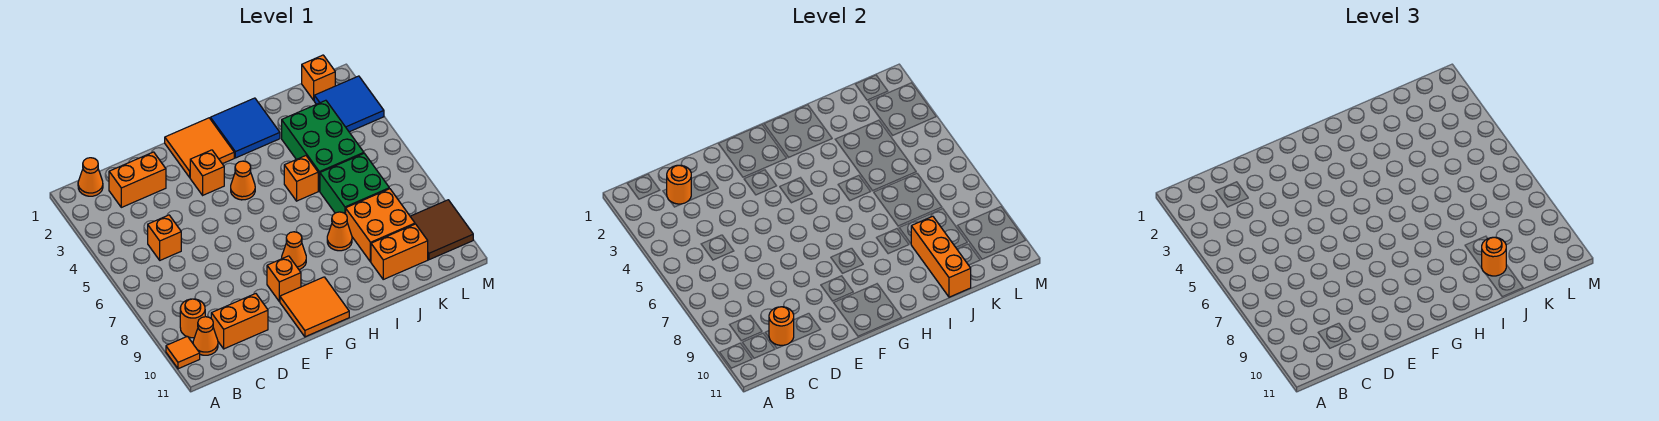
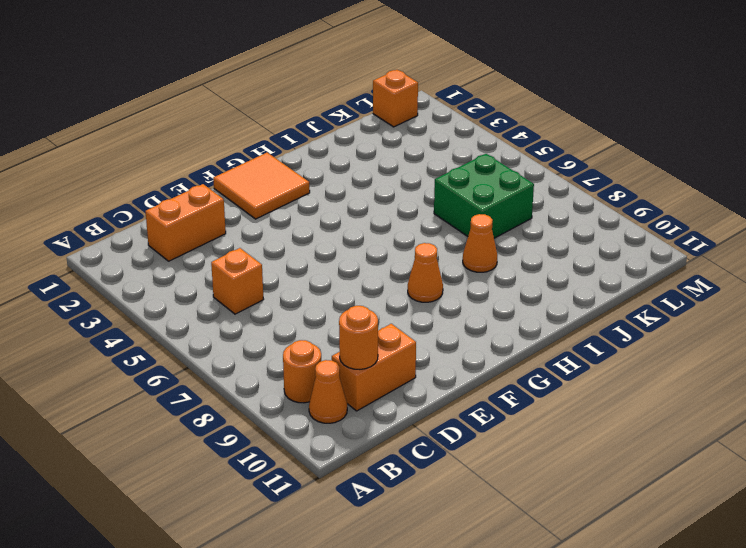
none -> orange 1x1 tile [166,336,200,369]
none -> orange 1x1 cone [78,158,103,196]
none -> orange 1x1 brick [190,150,224,195]

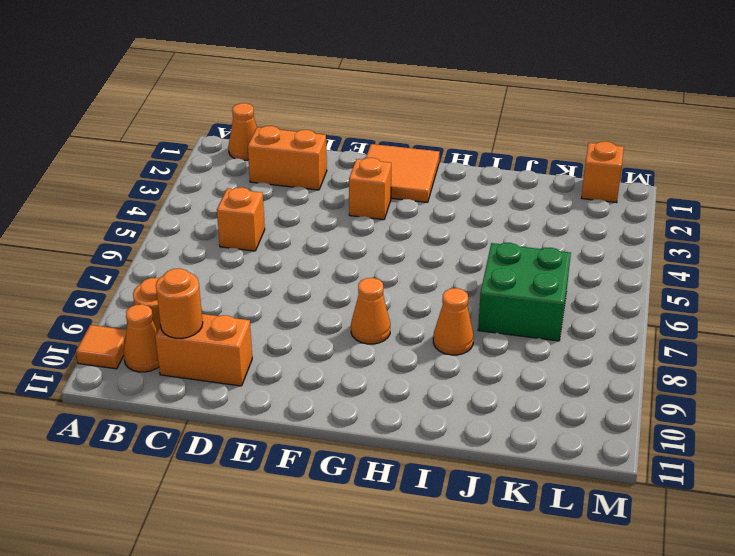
none -> orange 1x1 brick [267,256,301,301]
none -> orange 2x2 tile [280,277,349,337]
none -> orange 1x1 cone [231,161,255,200]

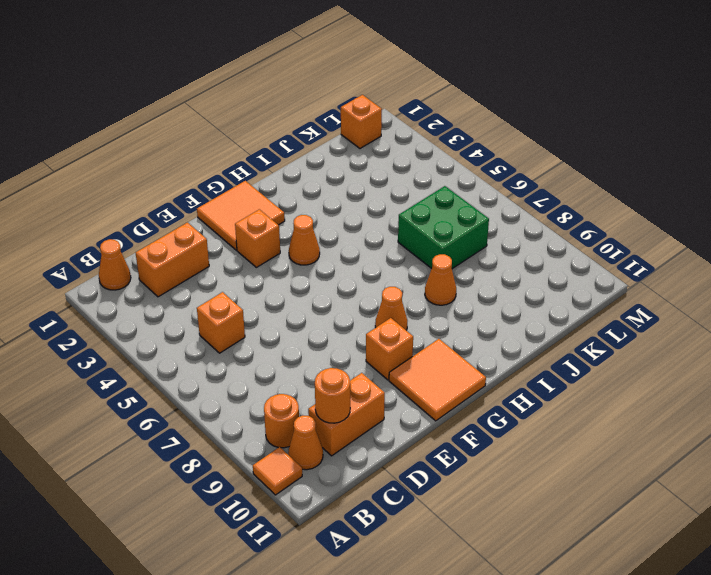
none -> blue 2x2 tile [210,98,280,158]
none -> orange 1x1 brick [284,156,318,201]
none -> green 2x3 brick [282,100,364,191]

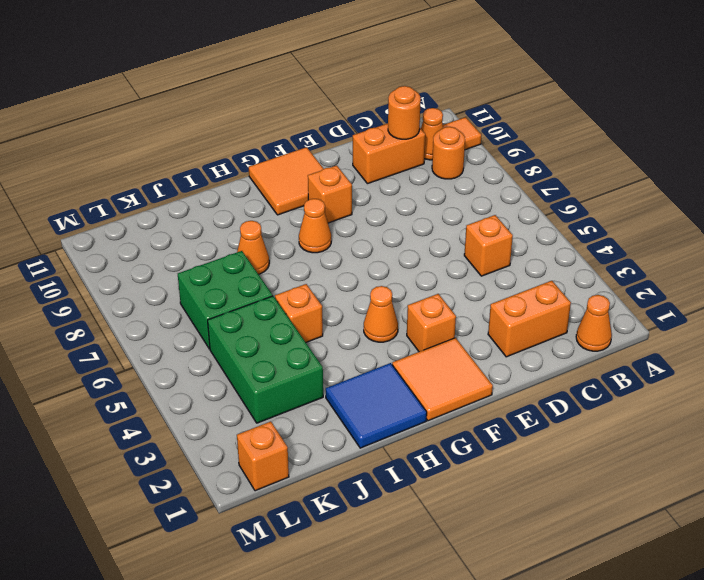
none -> orange 2x2 brick [346,189,415,262]
none -> orange 1x2 brick [371,224,428,279]
none -> blue 2x2 tile [314,76,384,132]

